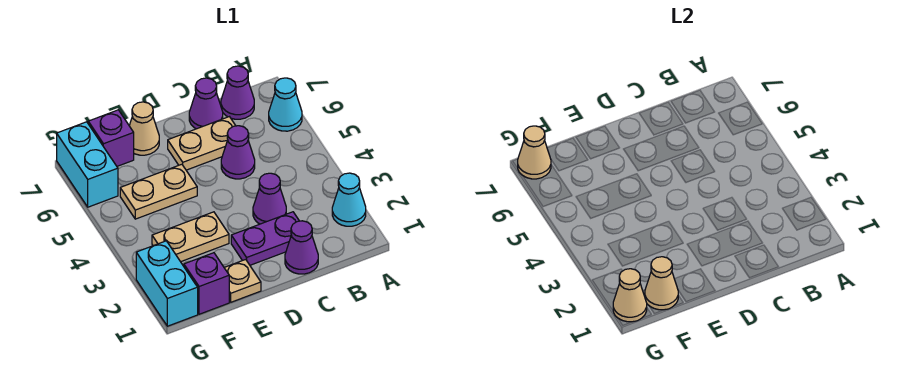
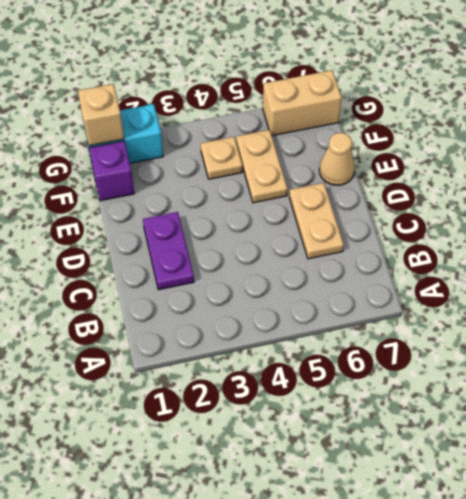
tan 1x1 plate [201,137,243,179] -> tan 1x1 plate moved to [224,259,261,302]
tan 1x1 brick [78,84,124,146] -> tan 1x1 cone [613,269,647,322]
tan 1x2 brick [263,70,342,136] -> cyan 1x2 brick [57,122,118,207]
none -> cyan 1x1 cone [332,173,366,226]
none -> cyan 1x1 cone [269,78,302,131]
none -> purple 1x1 cone [221,66,254,119]

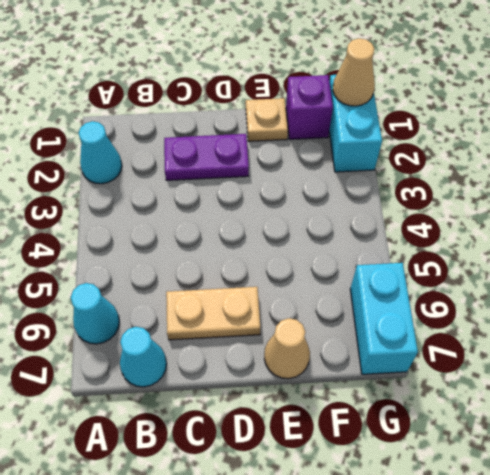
cyan 1x1 cone [120,327,167,387] -> purple 1x1 cone [221,66,254,119]
none -> purple 1x1 cone [285,221,318,274]
none -> purple 1x1 cone [253,173,286,224]
none -> purple 1x1 cone [221,126,255,179]

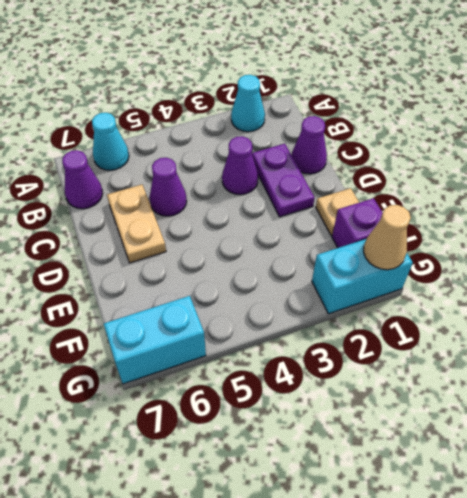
none -> purple 1x1 cone [189,78,223,129]
none -> tan 1x2 plate [152,212,229,262]
none -> tan 1x2 plate [120,164,197,219]

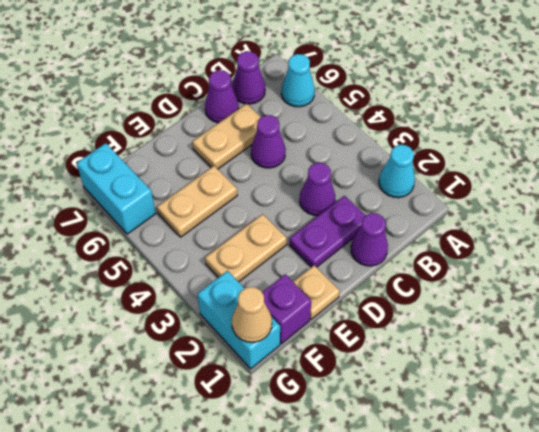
none -> tan 1x1 cone [129,102,159,155]
none -> purple 1x1 brick [88,110,134,166]
none -> tan 1x1 cone [645,257,678,310]

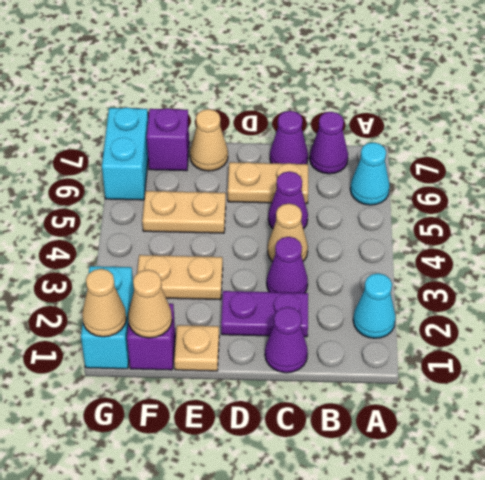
tan 1x1 cone [268,204,308,261] -> tan 1x1 cone moved to [517,126,551,179]

